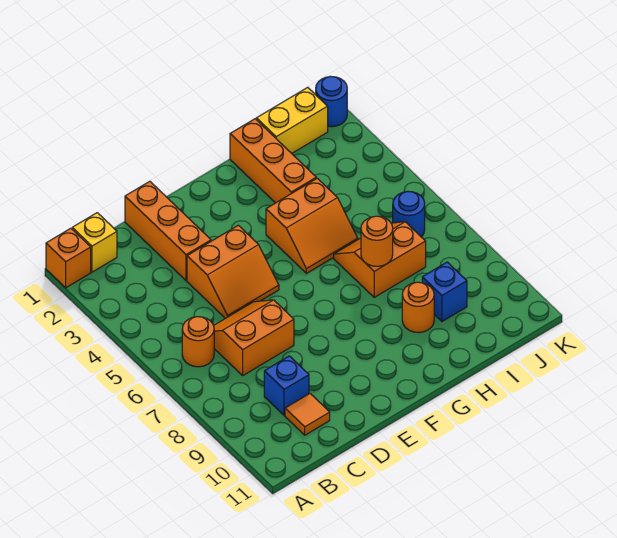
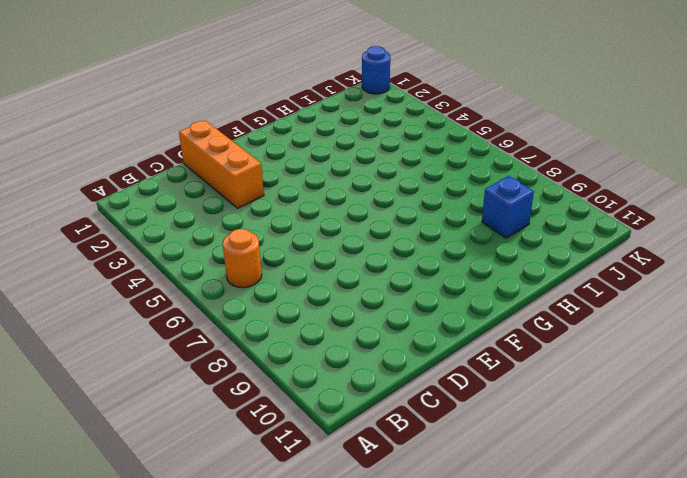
none -> orange 1x1 brick [46,228,91,288]
none -> yellow 1x1 brick [72,213,117,272]
none -> orange 2x2 slope [214,300,294,375]

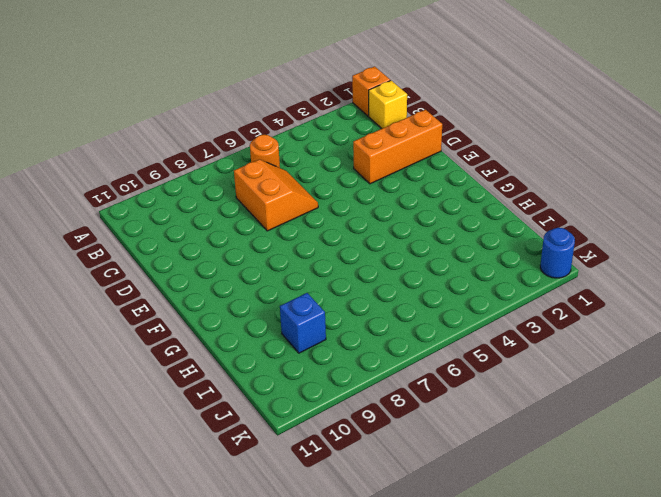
none -> blue 1x1 brick [264,356,309,415]
none -> orange 1x1 tile [285,394,330,435]
none -> orange 2x2 slope [187,225,279,318]

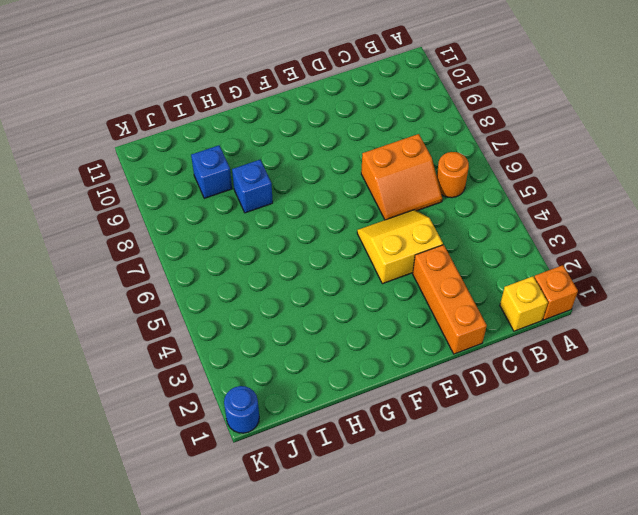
yellow 2x2 slope [357,210,443,284] -> orange 2x2 slope [187,225,279,318]
blue 1x1 brick [232,160,273,213] -> blue 1x1 brick moved to [264,356,309,415]
none -> orange 1x1 tile [285,394,330,435]
none -> orange 2x2 slope [266,178,358,273]
none -> orange 1x3 brick [230,119,316,203]

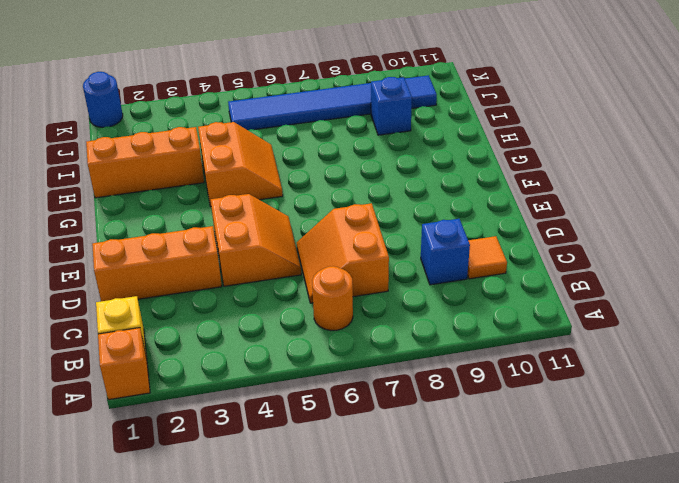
blue 1x6 tile [228,75,437,130] -> blue 1x1 round brick [393,191,425,237]
none -> orange 2x2 slope [334,222,426,297]
none -> orange 1x1 round brick [402,282,434,333]
none -> yellow 1x2 brick [256,87,328,153]

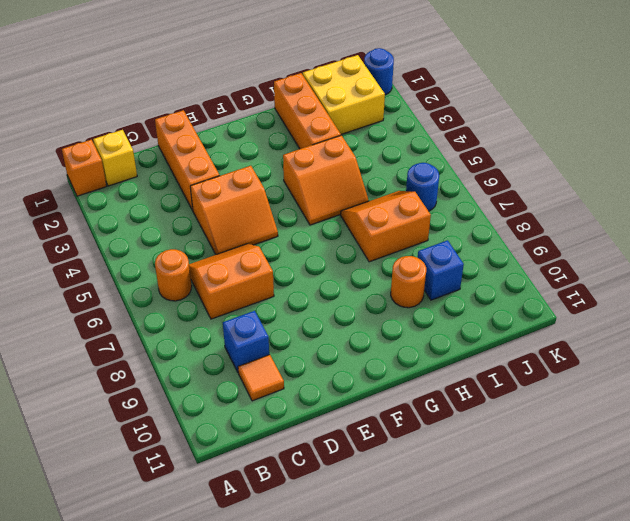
yellow 2x2 brick [303,55,385,134] -> yellow 1x2 brick [256,87,328,153]
none -> orange 1x1 round brick [361,216,393,266]

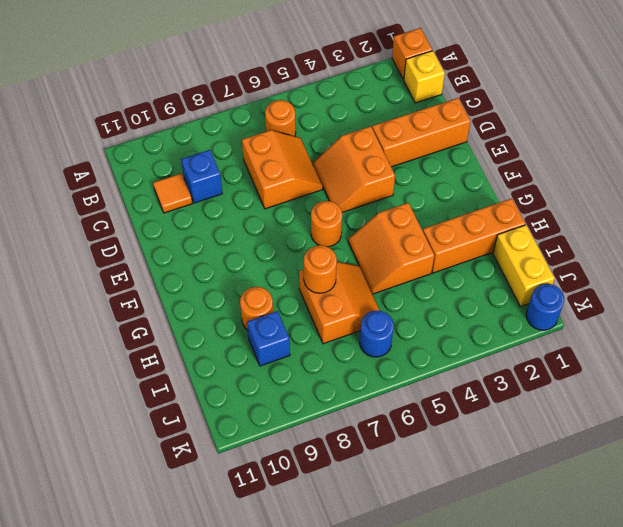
orange 1x1 round brick [311,201,342,247] -> none

